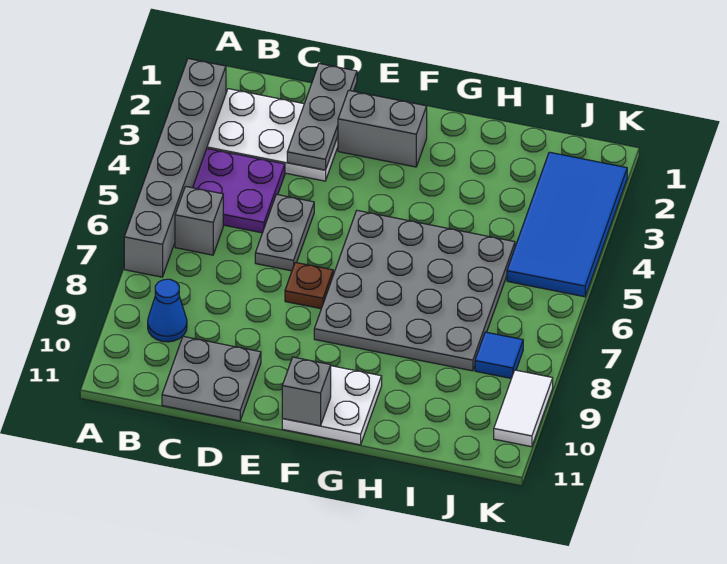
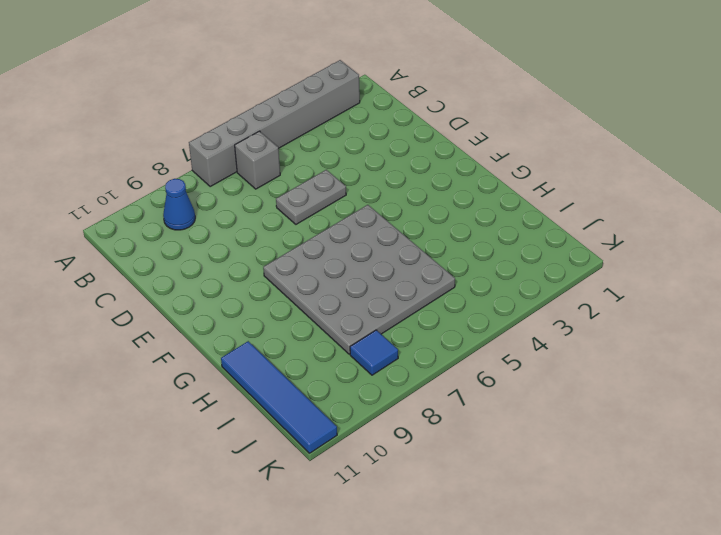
blue 1x4 tile [221,341,337,453] -> none
none -> white 2x3 plate [207,89,338,181]
none -> purple 2x2 plate [193,149,285,233]
none -> grey 2x2 plate [162,336,261,421]

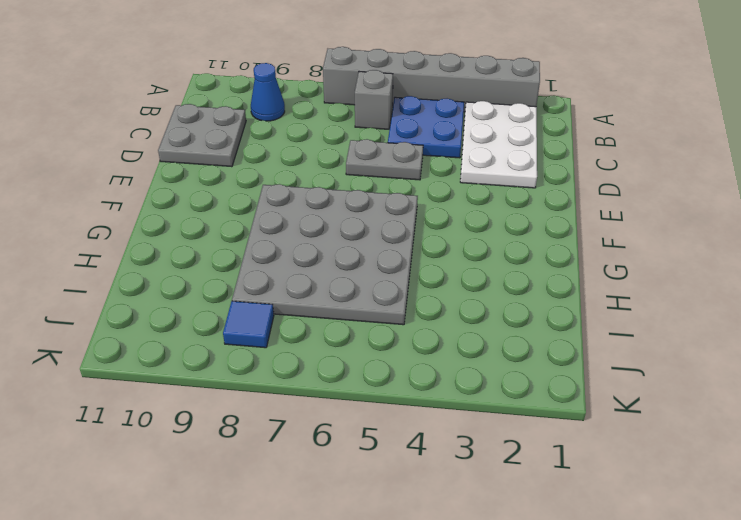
blue 2x2 plate [388,96,464,158] -> purple 2x2 plate [193,149,285,233]
none -> grey 1x2 brick [338,90,427,167]
none -> brown 1x1 plate [285,262,333,309]
none -> white 2x2 plate [282,366,382,445]

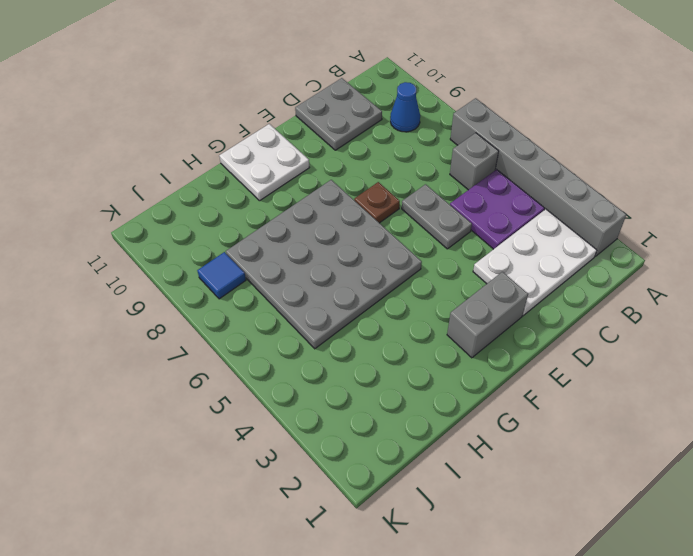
none -> blue 2x4 tile [507,152,627,297]
none -> white 1x2 tile [494,370,553,447]
none -> grey 1x3 plate [287,64,357,170]

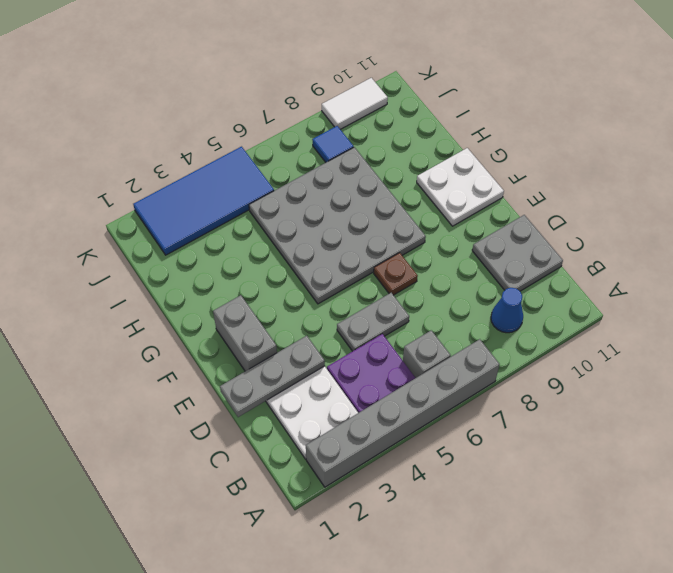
none -> grey 1x1 brick [282,357,331,426]

